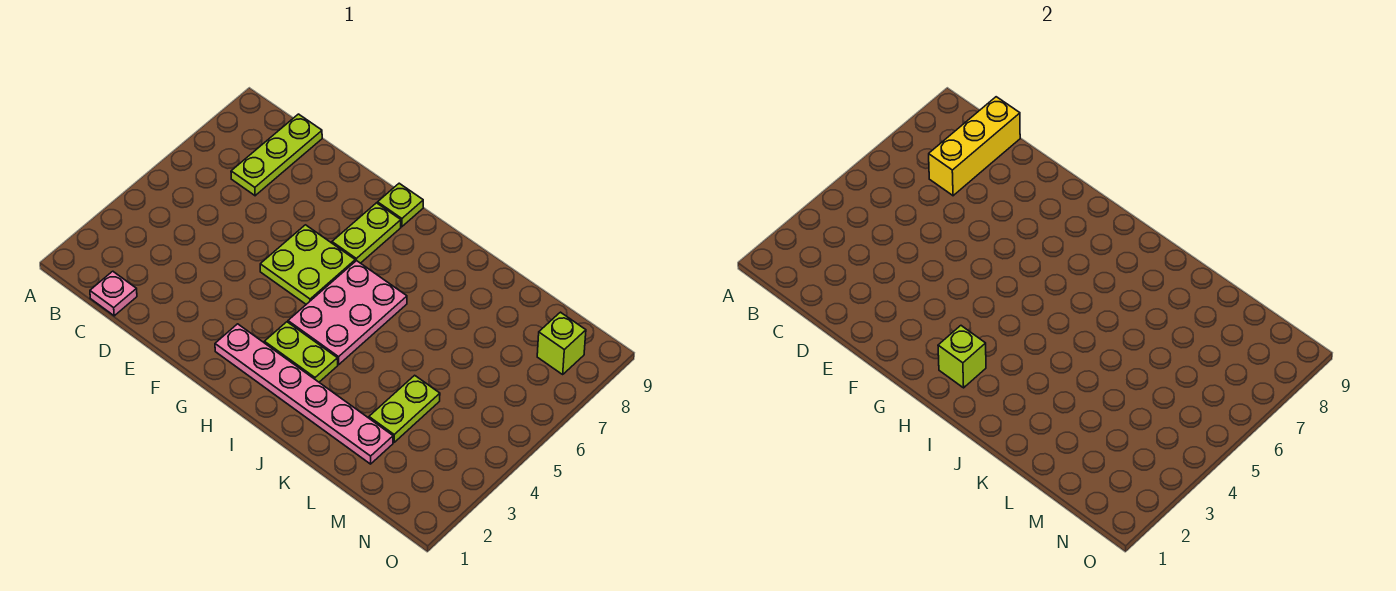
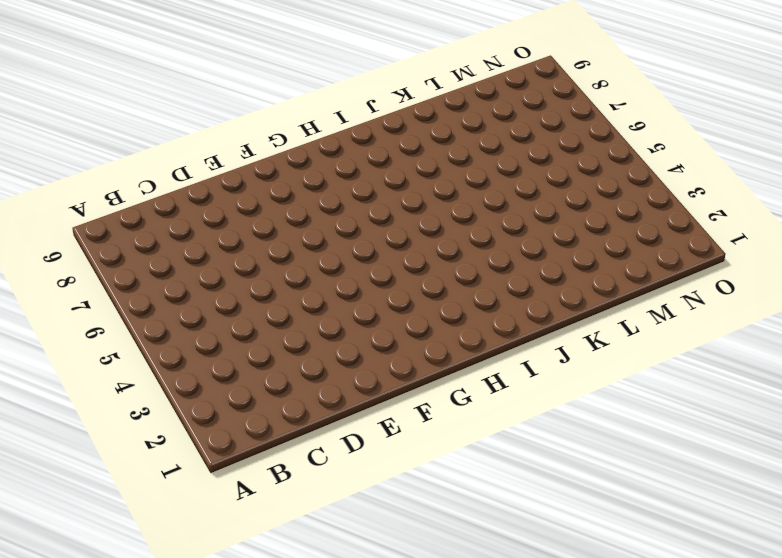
none -> pink 1x1 plate [90,271,137,316]
none -> lime 1x3 plate [231,114,322,196]
none -> lime 2x2 plate [260,225,355,304]

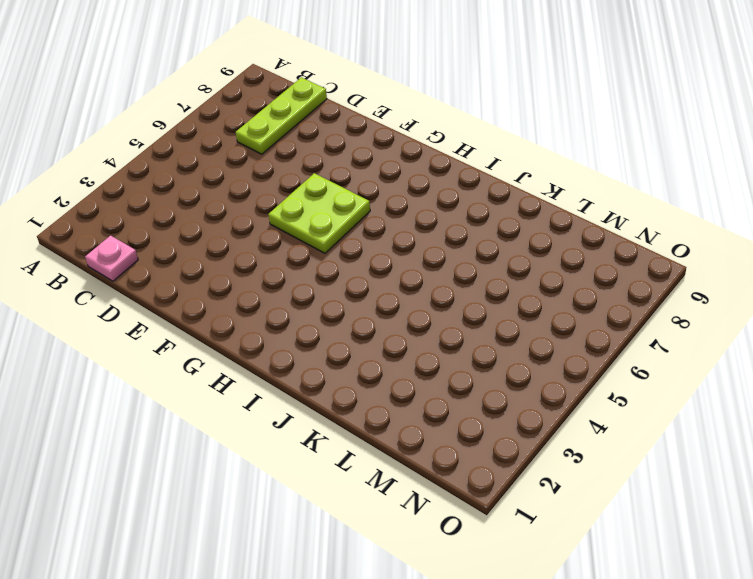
none -> pink 1x6 plate [215,324,393,464]
none -> lime 1x2 plate [332,203,401,263]
none -> lime 1x1 plate [378,183,423,227]

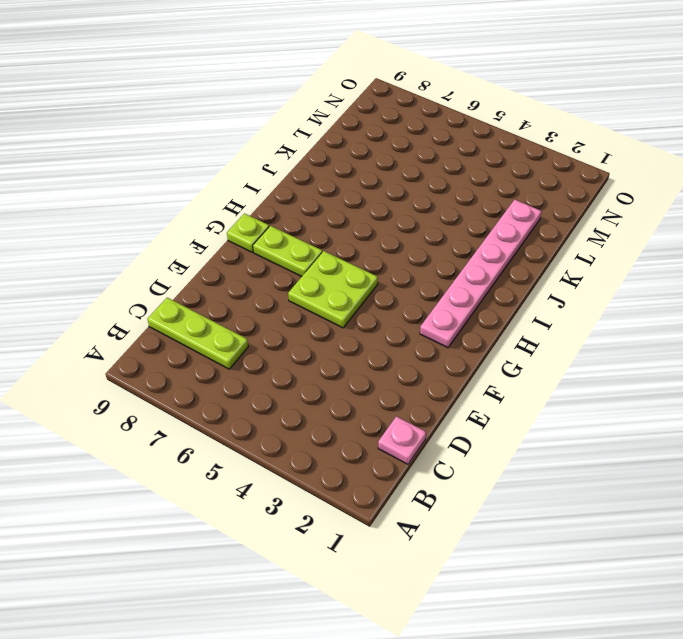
none -> lime 1x2 plate [264,322,338,382]
none -> pink 2x3 plate [288,260,407,365]
none -> lime 1x2 plate [369,375,440,442]

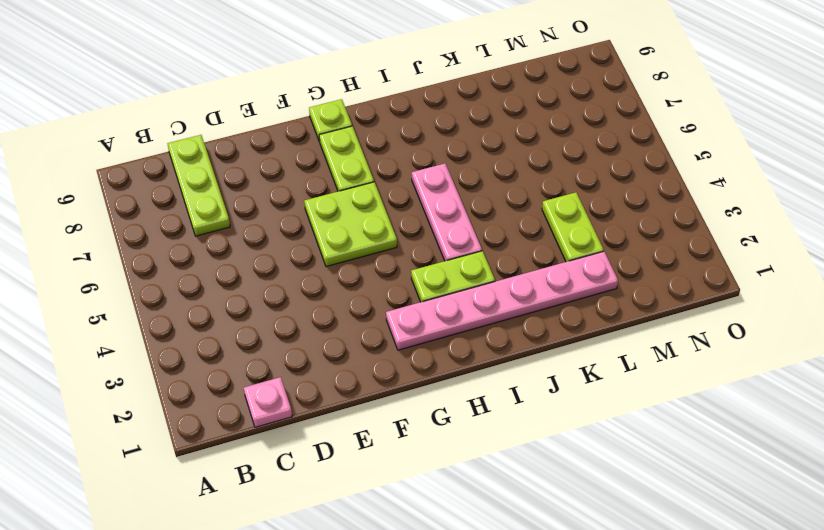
pink 1x3 plate [412,164,482,261] -> pink 2x3 plate [288,260,407,365]
none -> lime 1x1 brick [537,312,586,374]
none -> yellow 1x3 brick [929,97,1020,196]
none -> lime 1x1 brick [938,326,986,388]

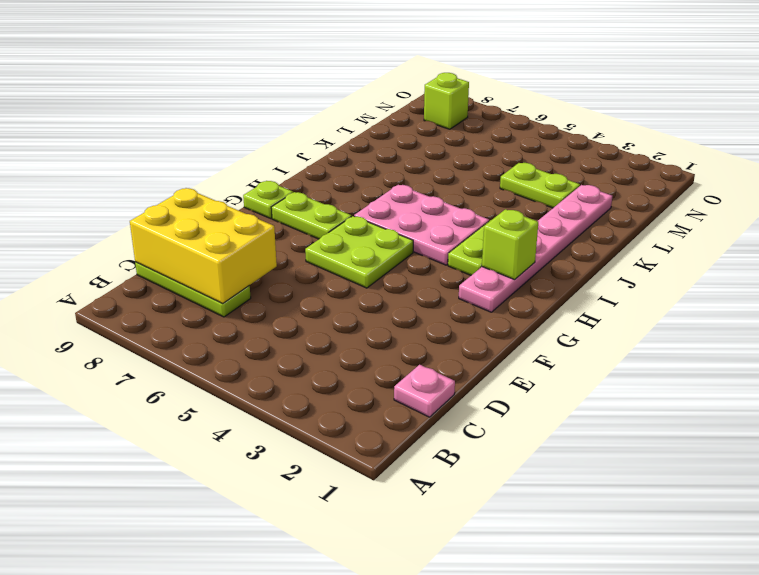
yellow 2x3 brick [130,188,277,304] -> yellow 1x3 brick [929,97,1020,196]

